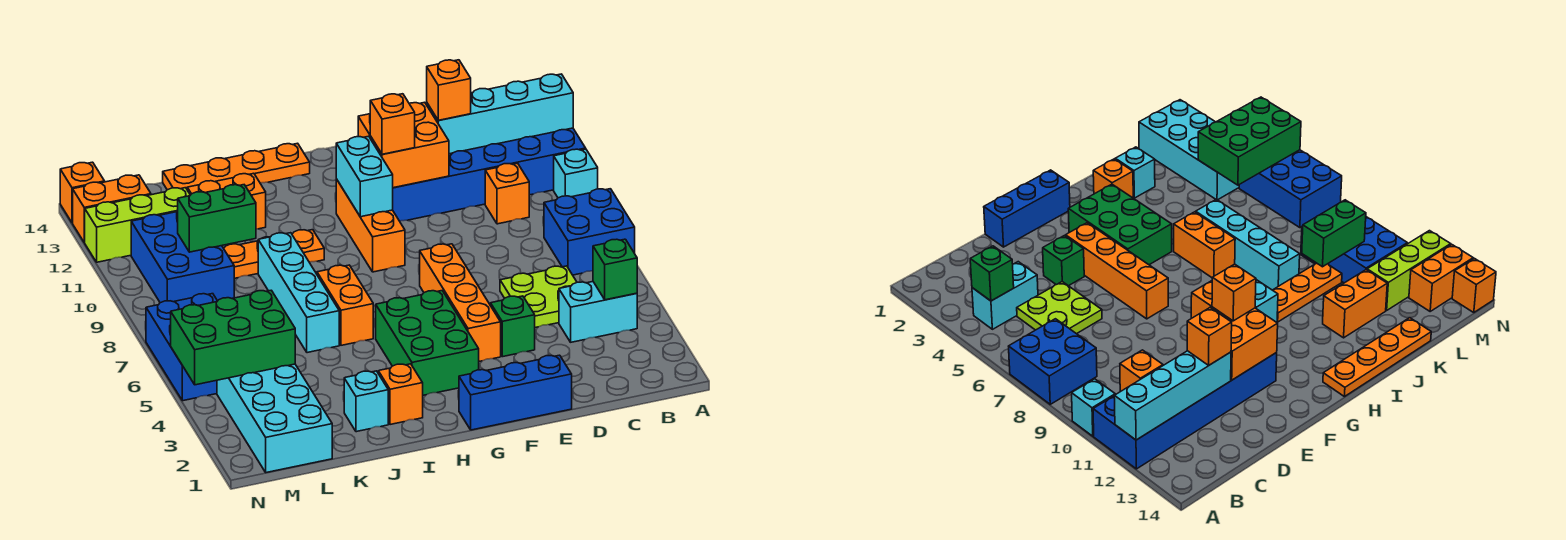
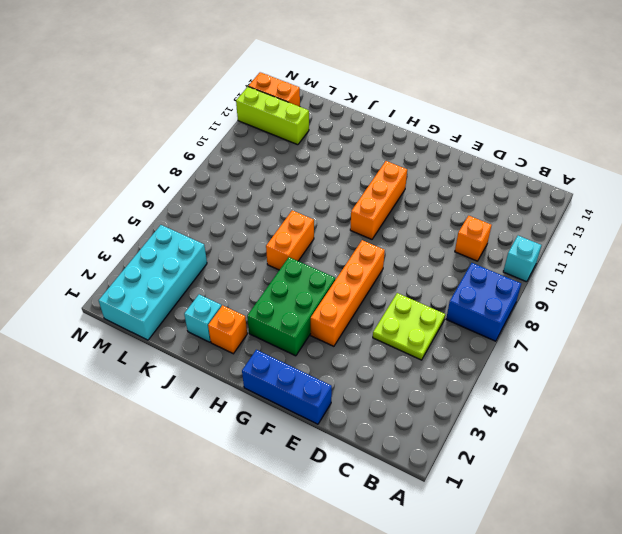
none -> blue 2x6 brick [393,128,586,221]
none -> cyan 1x2 brick [559,282,637,342]
none -> green 1x1 brick [491,296,535,357]
none -> orange 1x4 plate [163,143,310,190]

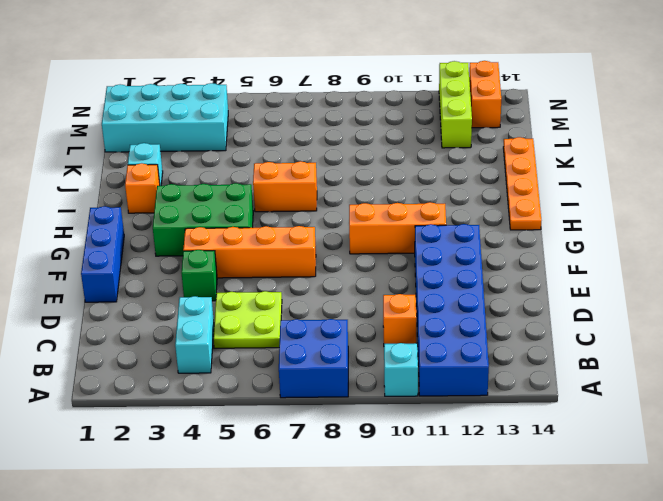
none -> orange 1x3 plate [224,230,324,278]
none -> cyan 1x4 brick [258,233,339,353]
none -> orange 1x2 brick [187,173,266,229]
none -> blue 2x3 brick [131,212,234,303]

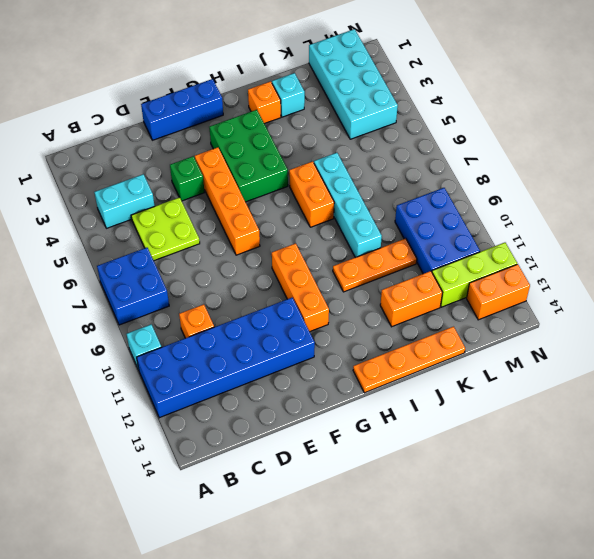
none -> blue 2x3 brick [146,294,217,401]
none -> orange 1x1 brick [60,162,105,223]
none -> cyan 1x4 brick [427,74,573,154]
none -> green 1x1 brick [593,239,637,300]

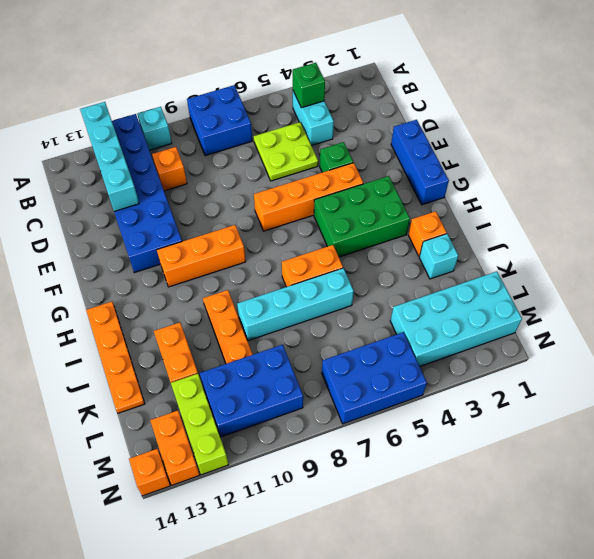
none -> orange 2x2 brick [358,102,449,188]
none -> cyan 1x2 brick [336,136,393,217]
none -> green 1x2 brick [178,185,256,252]
none -> green 2x3 brick [171,290,295,385]

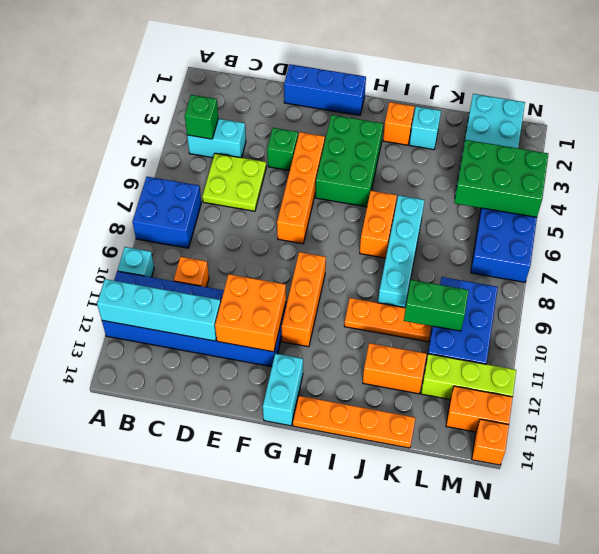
cyan 1x2 brick [263,354,303,426] -> cyan 1x2 brick moved to [336,136,393,217]
none -> orange 1x1 brick [427,60,471,120]
none -> orange 1x1 brick [370,94,415,154]

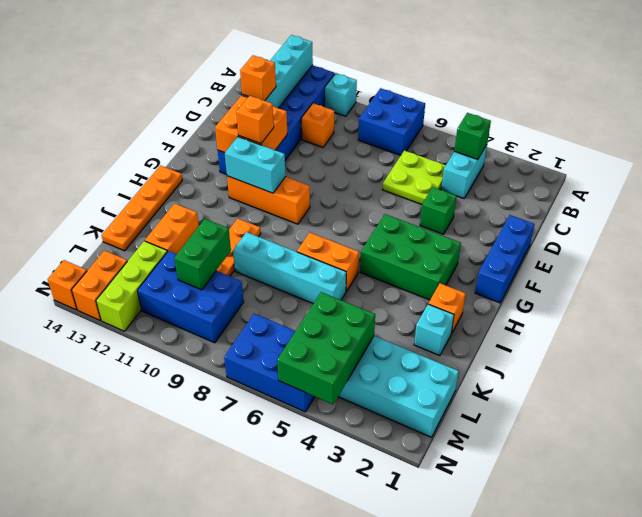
none -> orange 1x4 brick [420,244,501,361]

